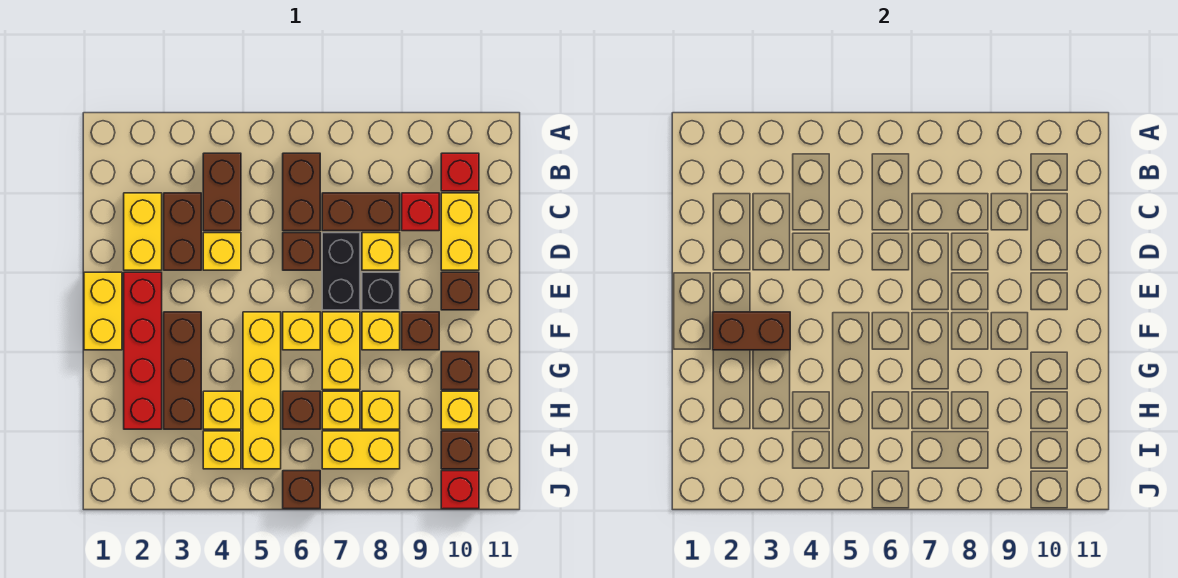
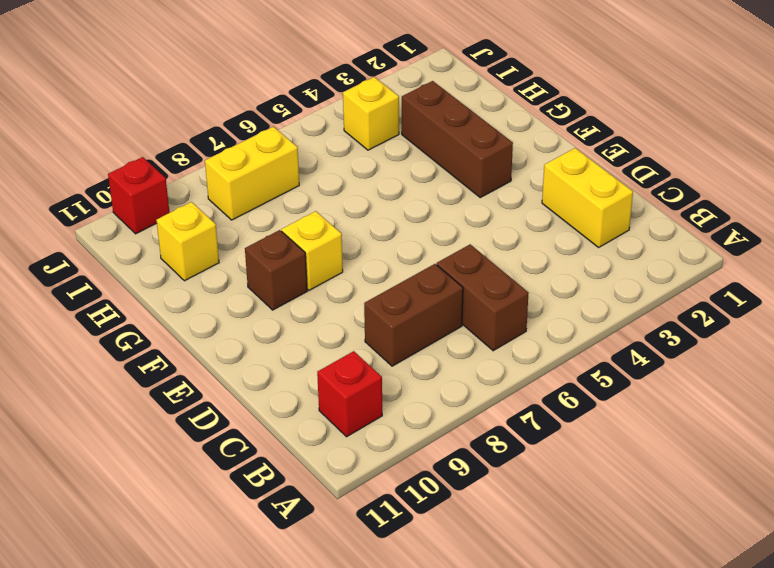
none -> brown 1x2 brick [203,153,241,231]
none -> brown 1x2 brick [164,193,201,270]
none -> red 1x1 brick [402,193,439,231]
none -> yellow 1x2 brick [441,193,479,270]

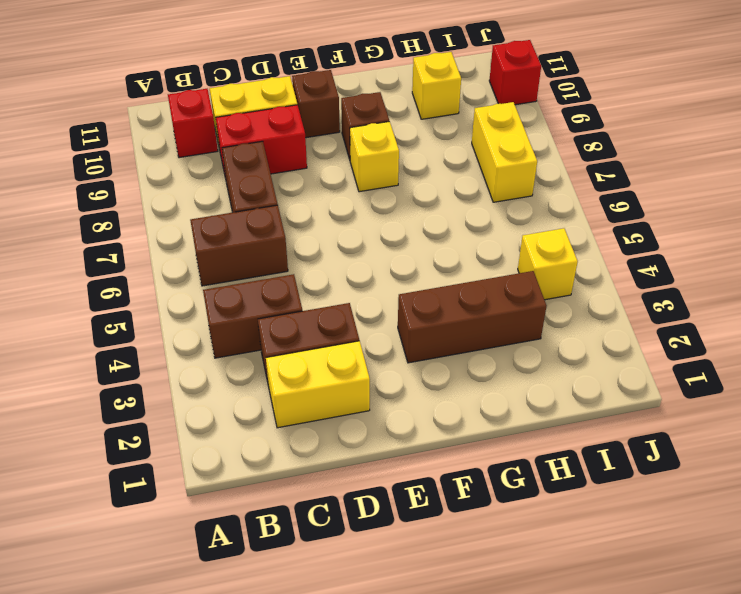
red 1x2 brick [216,105,307,178] -> red 1x1 brick [402,193,439,231]
none -> yellow 1x1 brick [203,233,241,270]
none -> brown 1x1 brick [283,233,320,270]
none -> black 1x2 brick [322,233,360,310]
none -> yellow 1x1 brick [362,233,400,270]

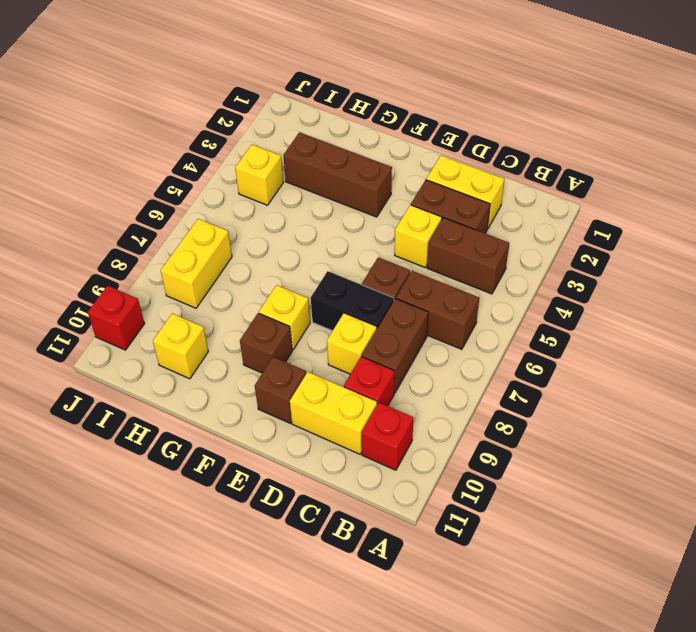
none -> yellow 1x2 brick [84,272,122,350]
none -> red 1x4 brick [124,272,162,429]
none -> black 1x1 brick [362,272,400,310]
none -> yellow 1x4 brick [243,312,281,469]

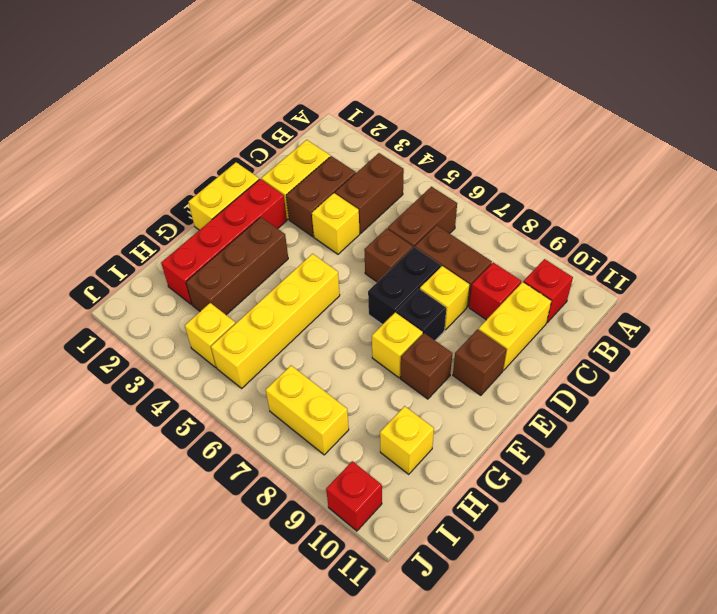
none -> yellow 1x1 brick [283,312,320,350]
none -> yellow 1x2 brick [322,312,360,390]
none -> brown 1x1 brick [441,352,479,390]
none -> yellow 1x1 brick [203,391,241,429]

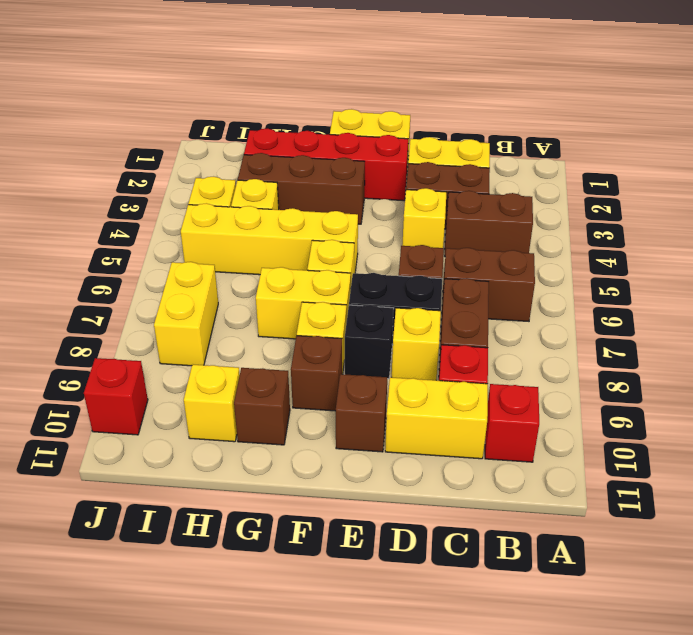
none -> brown 1x1 brick [283,391,320,429]
none -> yellow 1x1 brick [322,391,360,429]
none -> yellow 1x1 brick [362,391,400,429]
none -> brown 1x1 brick [441,431,479,469]

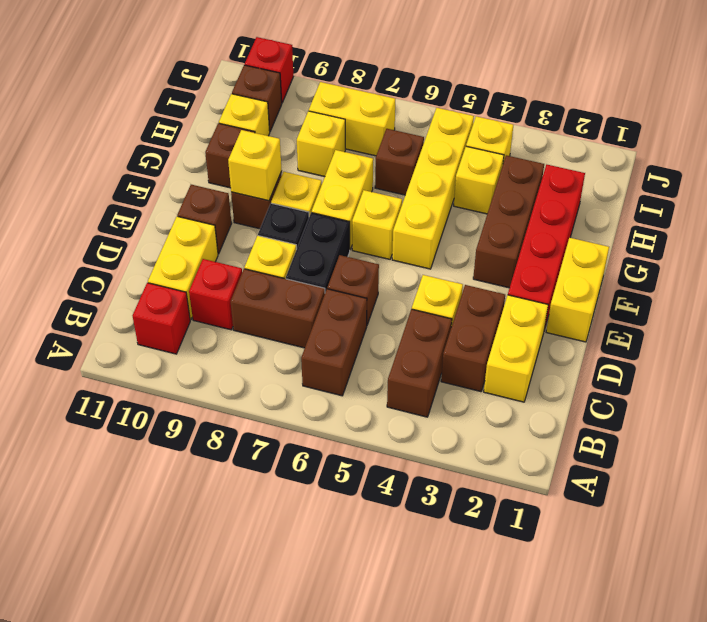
yellow 1x1 brick [228,130,282,201] -> yellow 1x1 brick moved to [322,391,360,429]
none -> brown 1x1 brick [283,471,320,509]
none -> brown 1x2 brick [713,312,790,350]

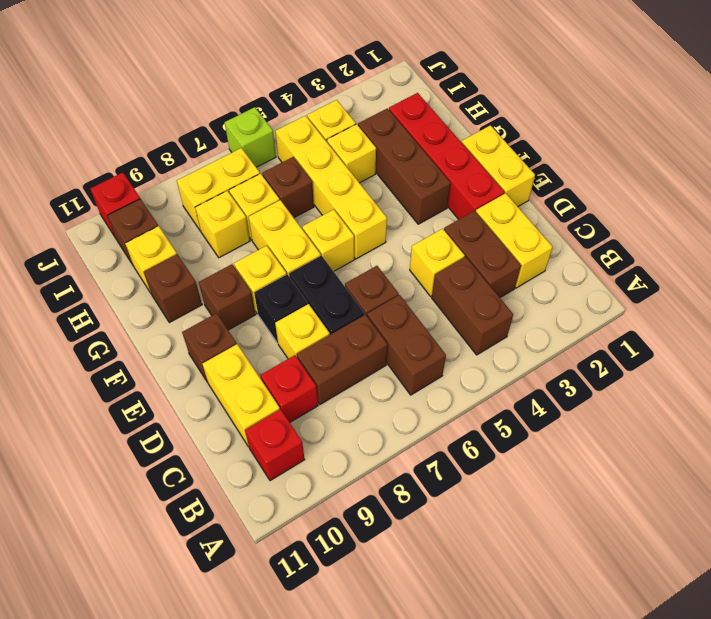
lime 1x1 brick [225,107,276,167] -> brown 1x1 brick [283,471,320,509]
none -> brown 1x2 brick [713,312,790,350]

